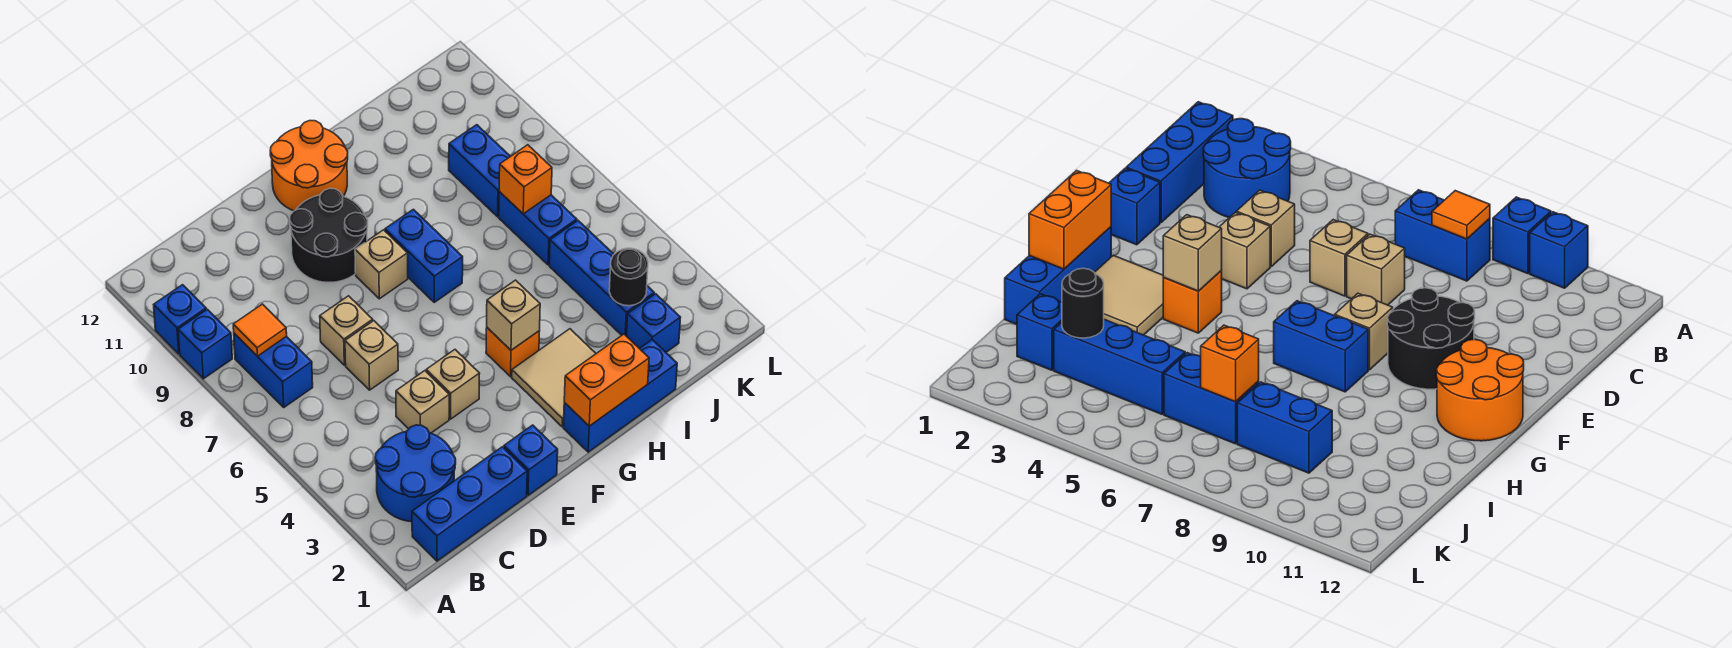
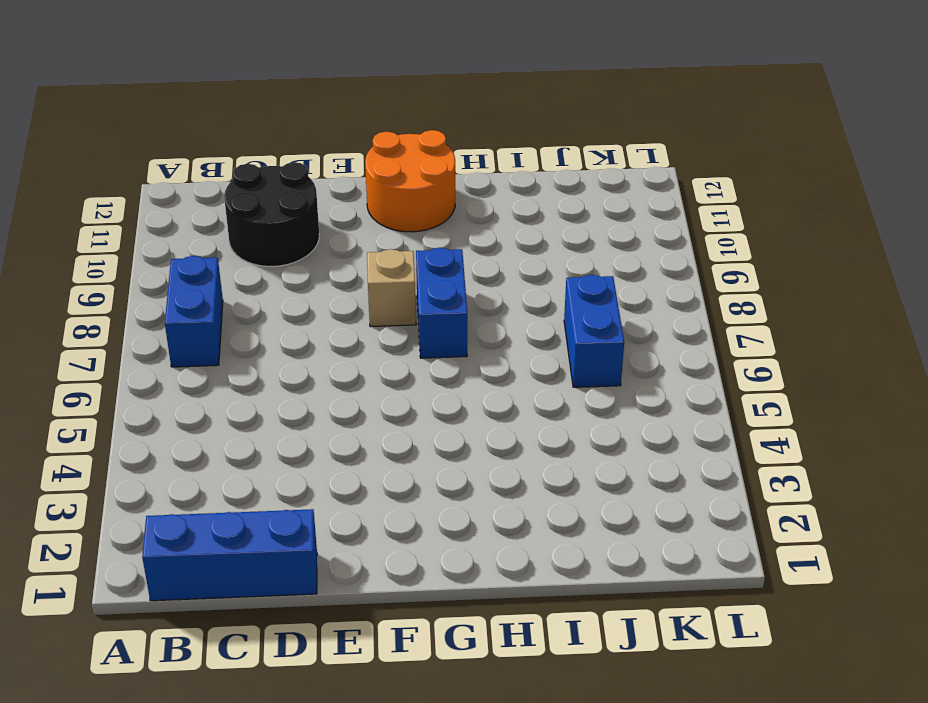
black 2x2 round brick [224,162,319,266] -> black 2x2 round brick moved to [290,188,368,282]
none -> blue 1x1 brick [178,309,232,379]
none -> blue 1x1 brick [154,285,206,354]
none -> blue 2x2 round brick [375,425,456,522]

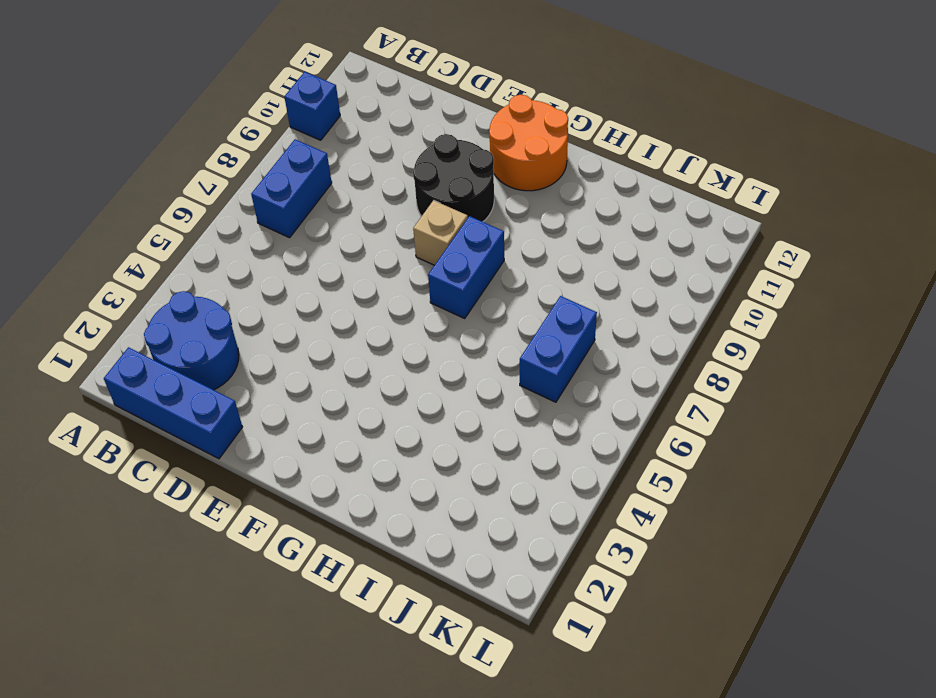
none -> blue 1x1 brick [178,309,232,379]
none -> tan 1x1 brick [396,371,449,433]
none -> tan 1x1 brick [345,321,398,390]

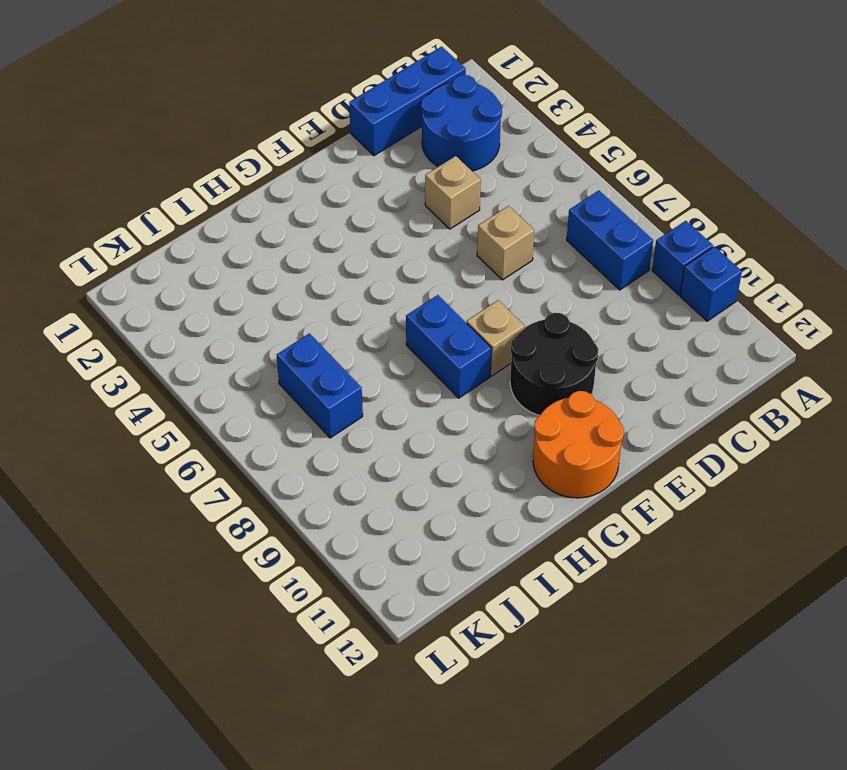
none -> tan 1x1 brick [320,296,373,365]
none -> blue 1x1 brick [504,425,558,495]
none -> tan 1x1 brick [426,350,480,419]

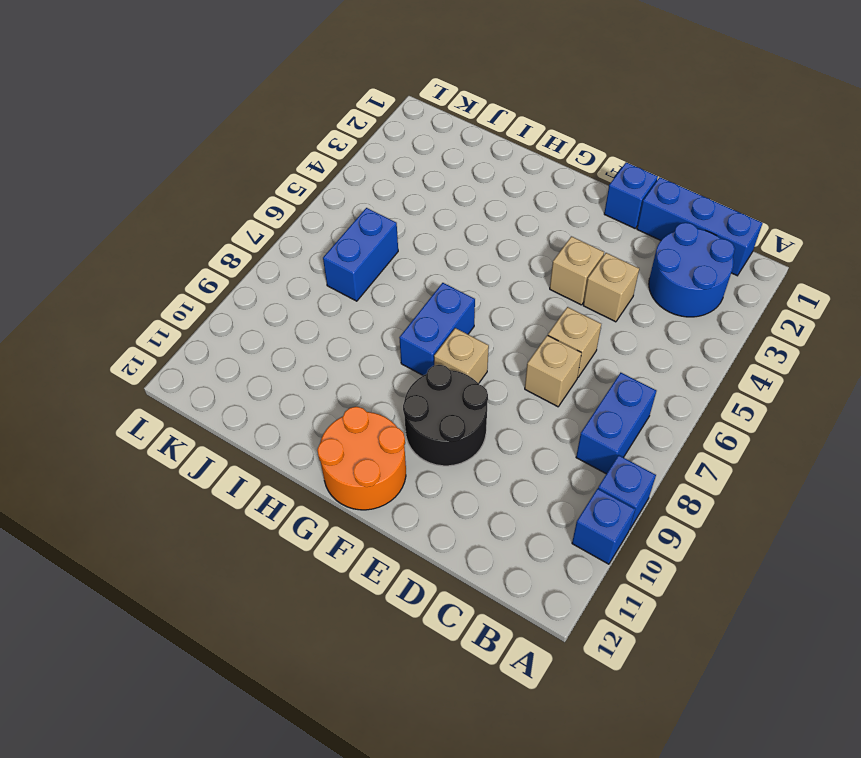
none -> blue 1x3 brick [563,340,677,452]
none -> tan 2x2 tile [512,329,596,427]
none -> orange 1x1 brick [486,328,540,377]

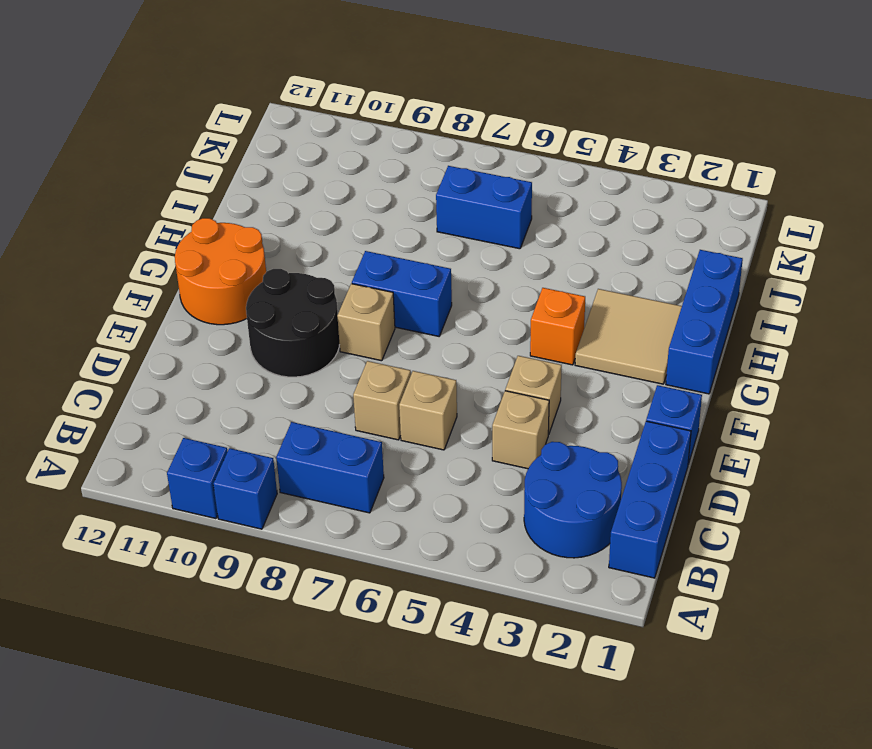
none -> blue 1x1 brick [626,294,681,352]
none -> blue 1x3 brick [549,221,654,335]
none -> blue 1x2 brick [449,125,510,217]

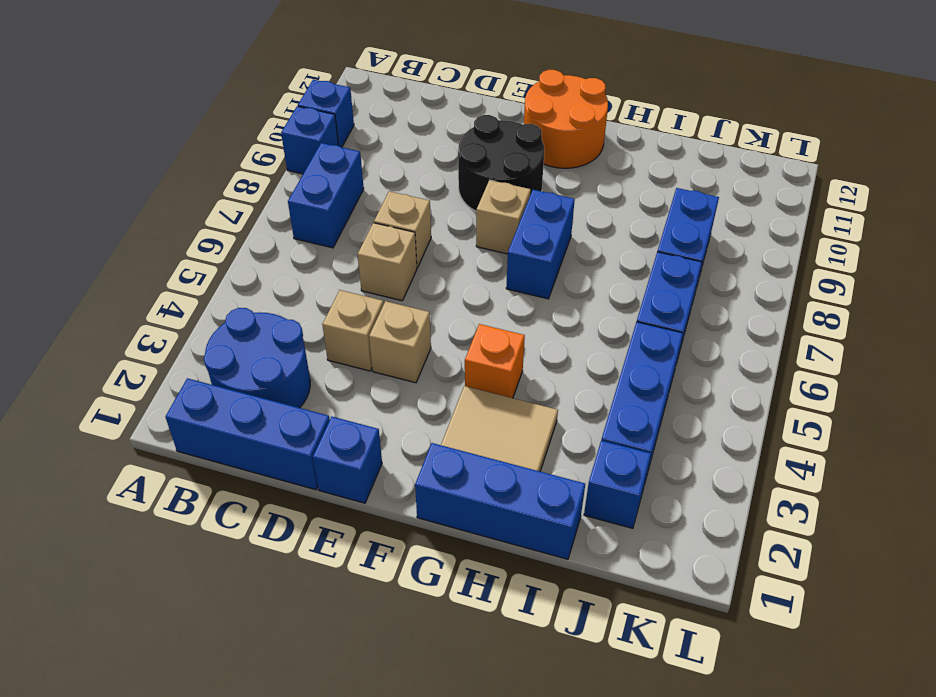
none -> orange 1x1 tile [233,304,287,356]
none -> orange 1x2 brick [564,334,649,426]
none -> tan 1x1 brick [487,280,540,350]

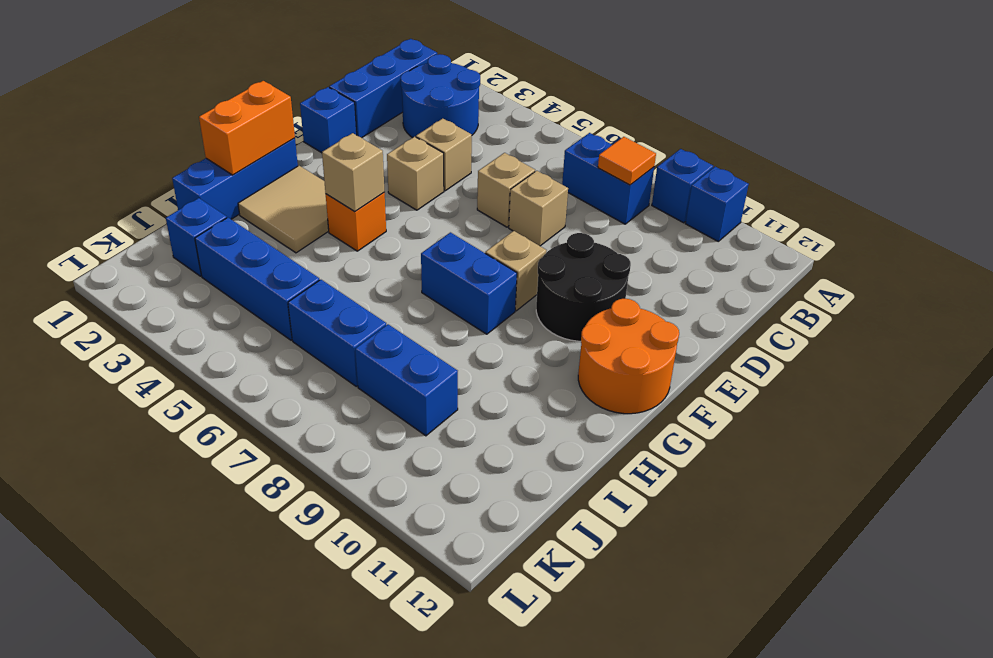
none -> black 1x1 round brick [609,248,648,306]
none -> orange 1x1 brick [499,145,552,214]

